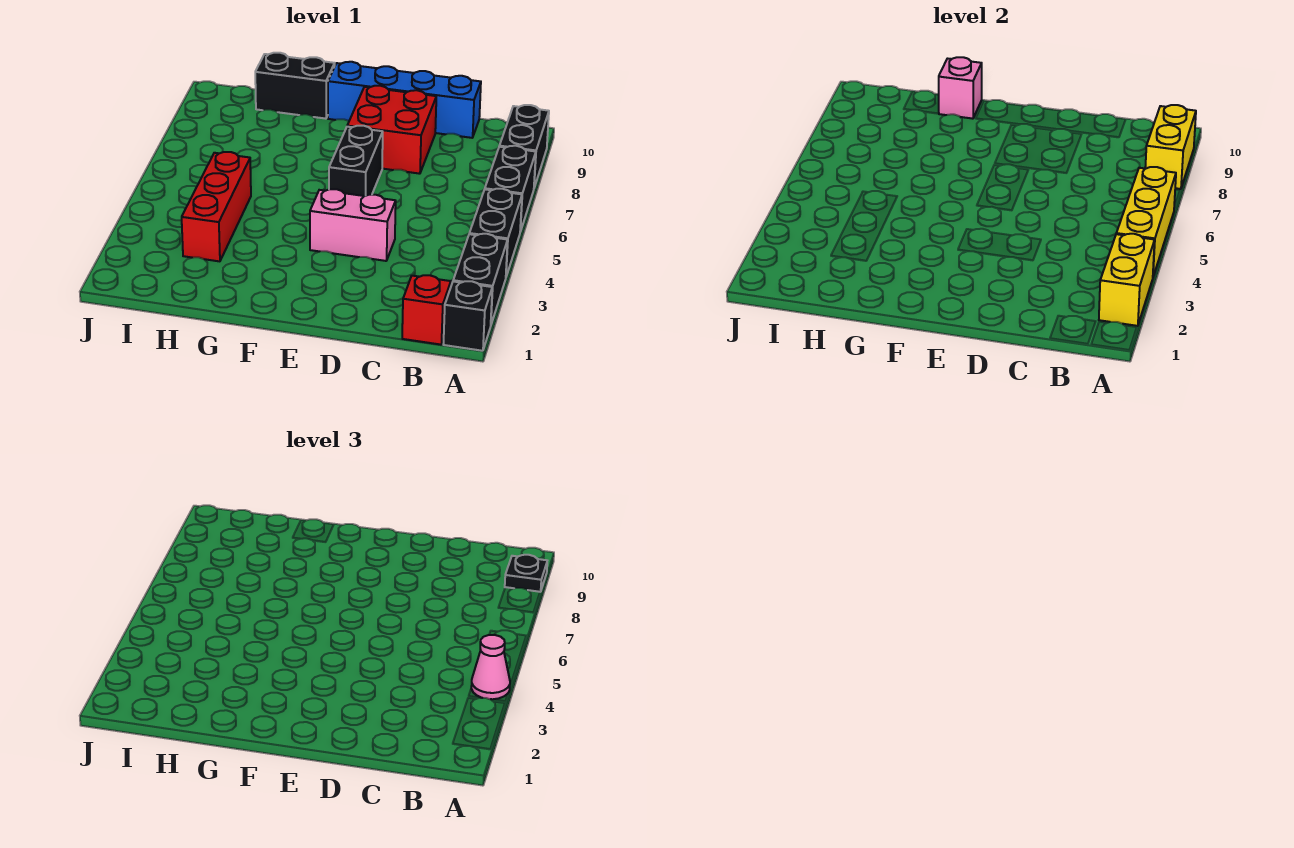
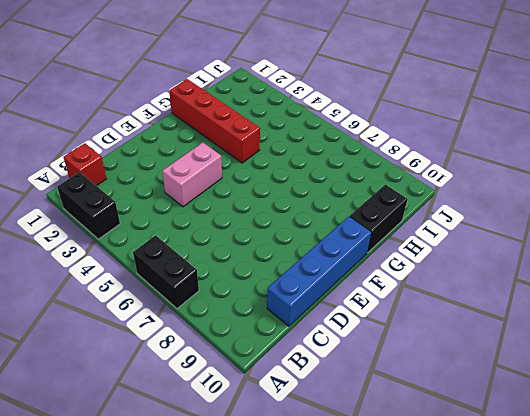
red 1x4 brick [169,79,260,163] -> none
none -> black 1x1 brick [443,281,492,351]
none -> black 1x2 brick [469,189,522,276]
none -> black 1x2 brick [499,105,549,188]

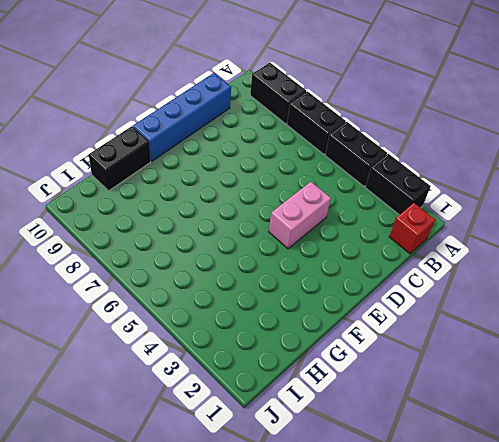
none -> black 1x1 brick [443,281,492,351]
none -> red 2x2 brick [347,86,436,174]
none -> black 1x2 brick [329,126,383,196]

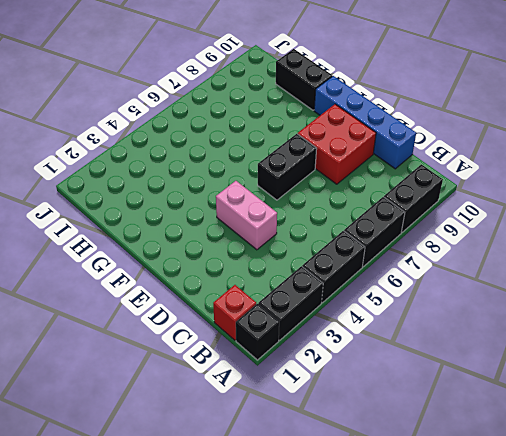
none -> red 1x3 brick [182,152,251,261]
none -> yellow 1x2 brick [1099,234,1155,326]
none -> yellow 1x3 brick [1116,167,1176,276]

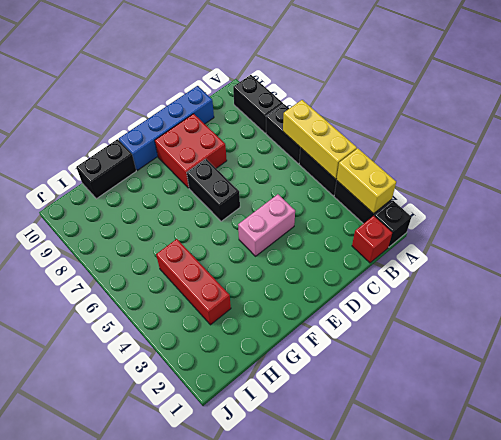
none -> yellow 1x2 brick [1145,105,1196,189]
none -> pink 1x1 brick [938,57,982,119]
none -> pink 1x1 cone [471,635,510,699]

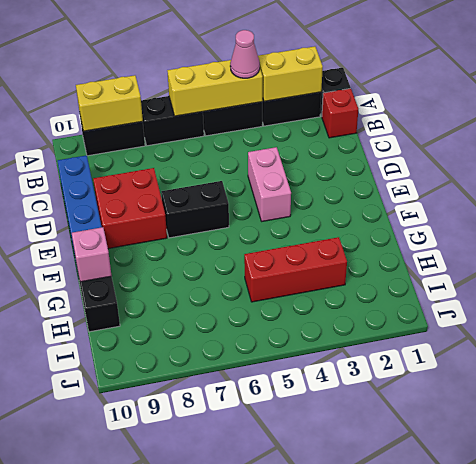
none -> black 1x1 plate [505,555,547,592]

